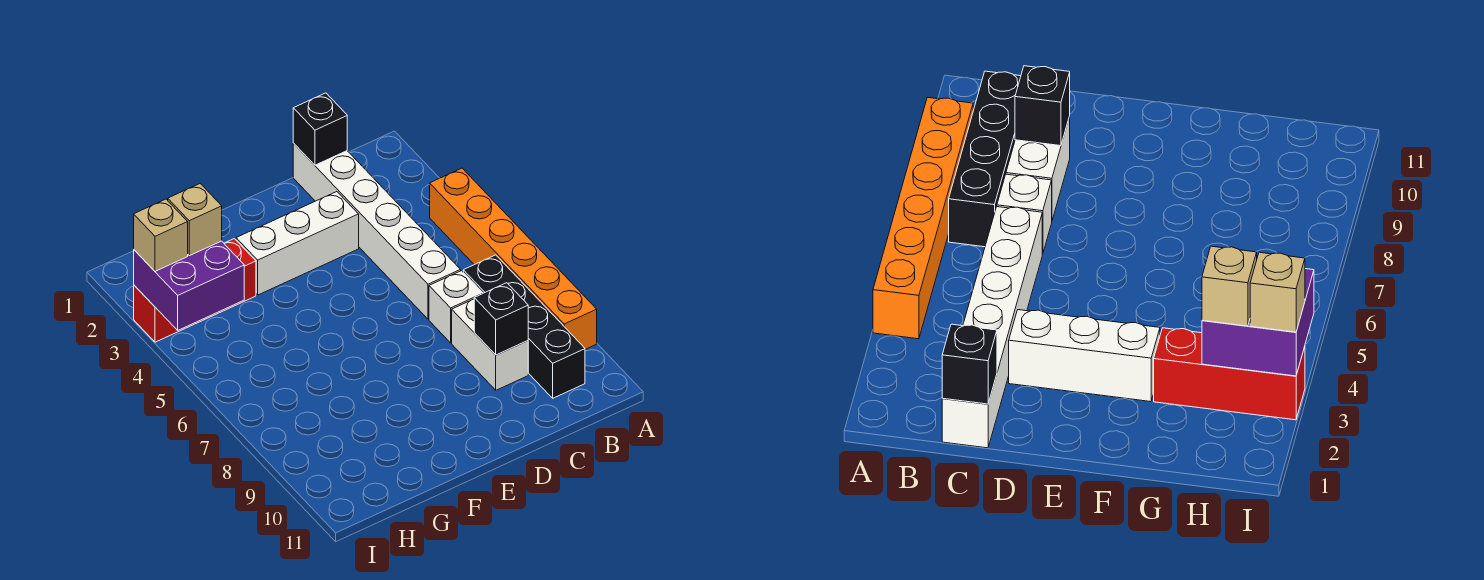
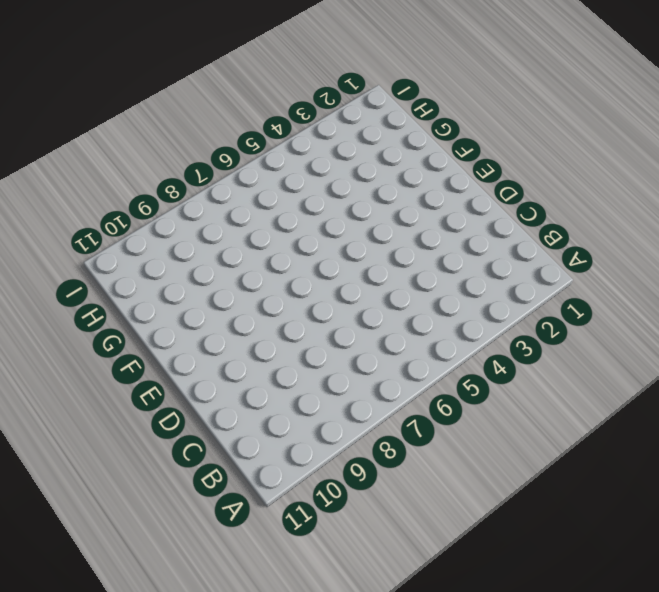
none -> orange 1x6 brick [430,168,597,349]
none -> black 1x4 brick [463,255,585,398]
none -> white 1x6 brick [293,143,461,319]

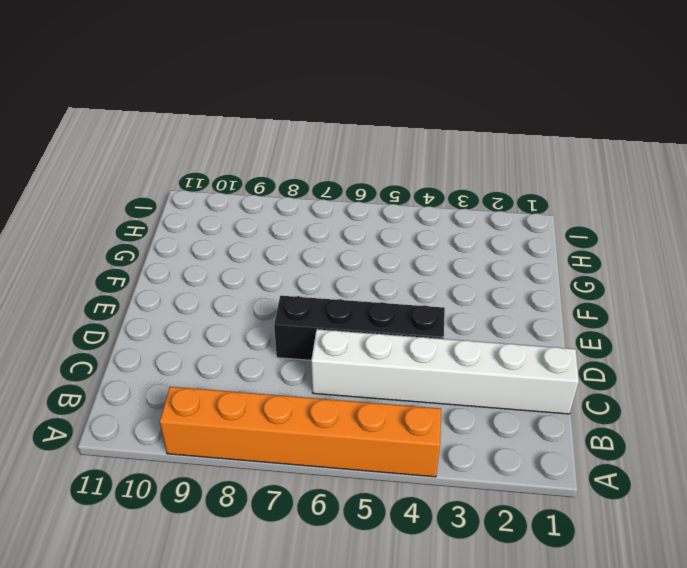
black 1x4 brick [274,296,445,360] -> black 1x4 brick moved to [463,255,585,398]
none -> white 1x1 brick [429,271,483,343]
none -> white 1x2 brick [452,299,528,390]
none -> white 1x3 brick [236,192,359,295]

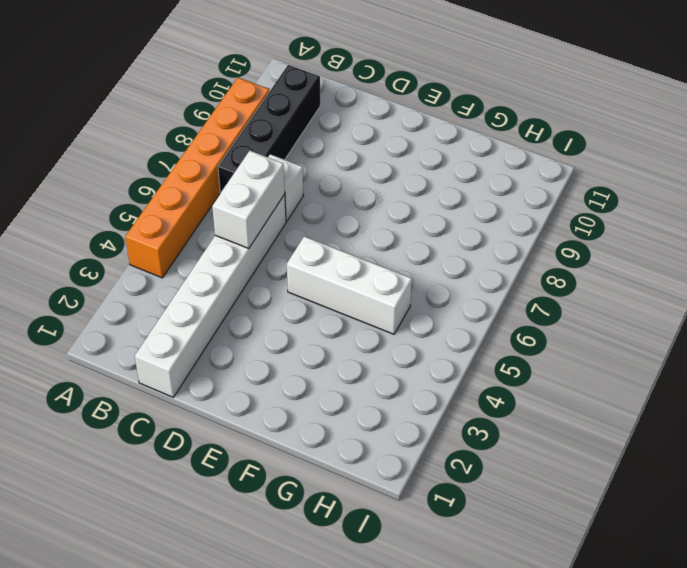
white 1x2 brick [212,151,285,248] -> white 1x2 brick moved to [452,299,528,390]
white 1x3 brick [287,236,412,334] -> white 1x3 brick moved to [236,192,359,295]
none -> red 1x3 brick [134,239,256,342]
none -> black 1x1 brick [293,93,347,165]
none -> black 1x1 brick [474,283,528,355]

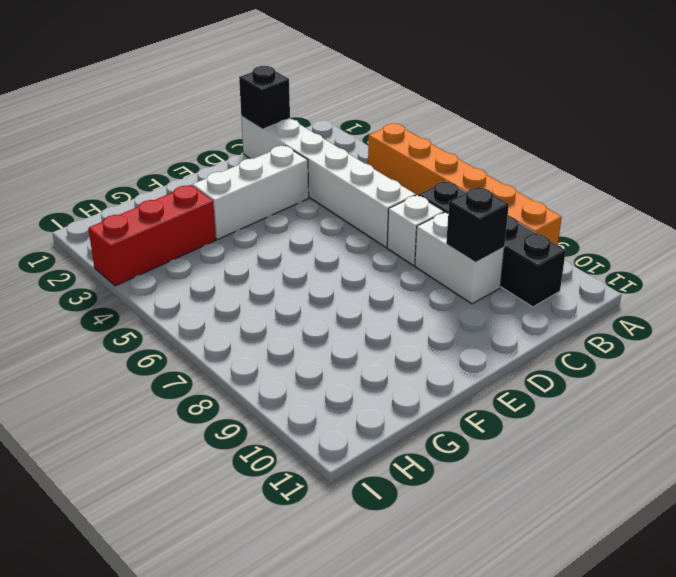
none -> purple 2x2 brick [134,241,244,330]
none -> tan 1x1 brick [168,184,222,256]
none -> tan 1x1 brick [134,199,188,271]

